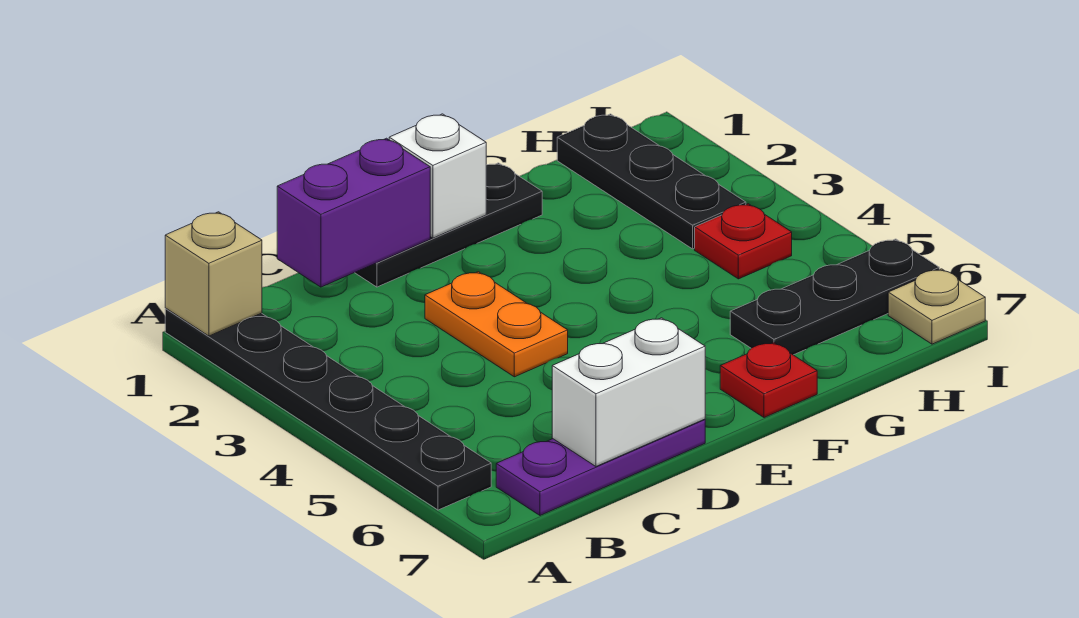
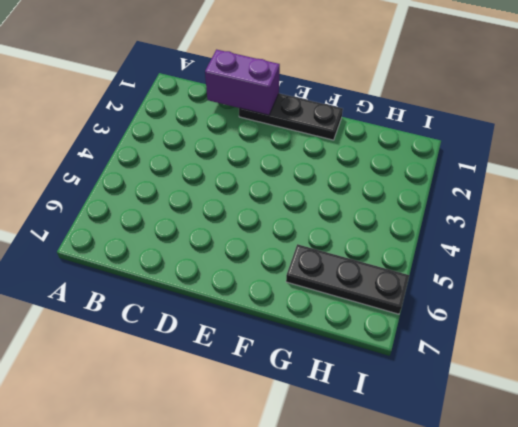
none -> black 1x6 plate [165,309,491,510]
none -> purple 1x3 plate [496,419,705,515]
none -> orange 1x2 plate [425,272,568,377]

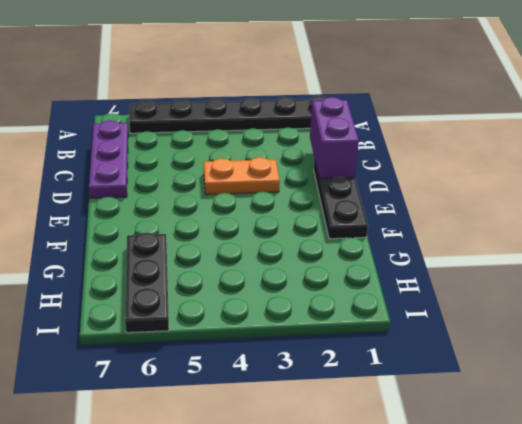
none -> red 1x1 plate [720,342,817,418]
none -> black 1x3 plate [557,114,746,249]
none -> red 1x1 plate [695,204,792,279]

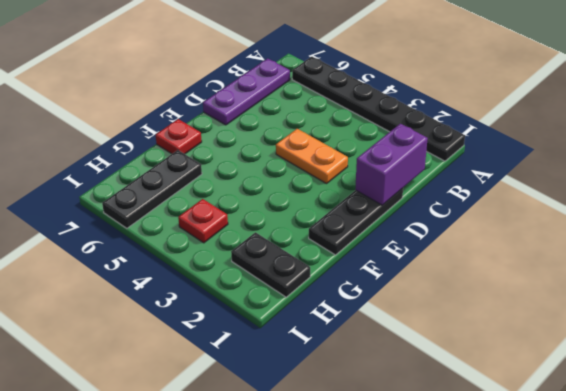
black 1x2 plate [231,232,310,297] -> black 1x3 plate [557,114,746,249]
none -> tan 1x1 plate [888,269,985,344]
none -> tan 1x1 brick [165,212,262,336]
none -> white 1x2 brick [552,318,705,466]

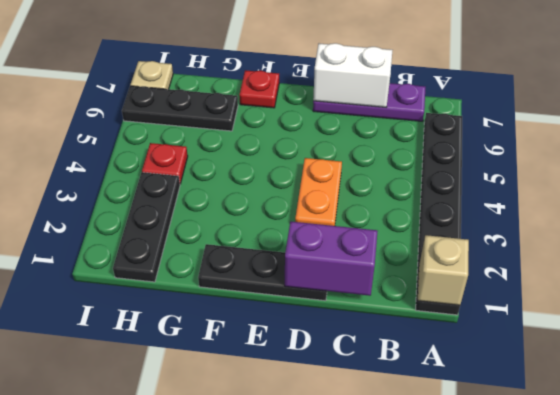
none -> white 1x1 brick [389,114,486,238]

